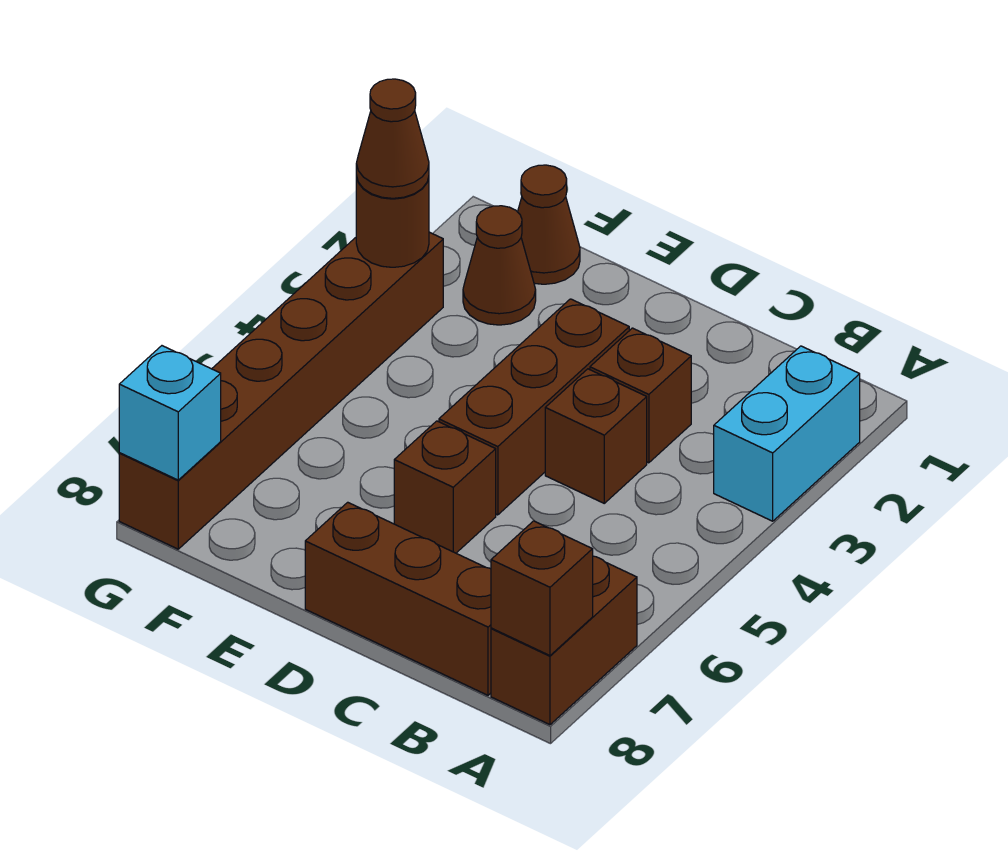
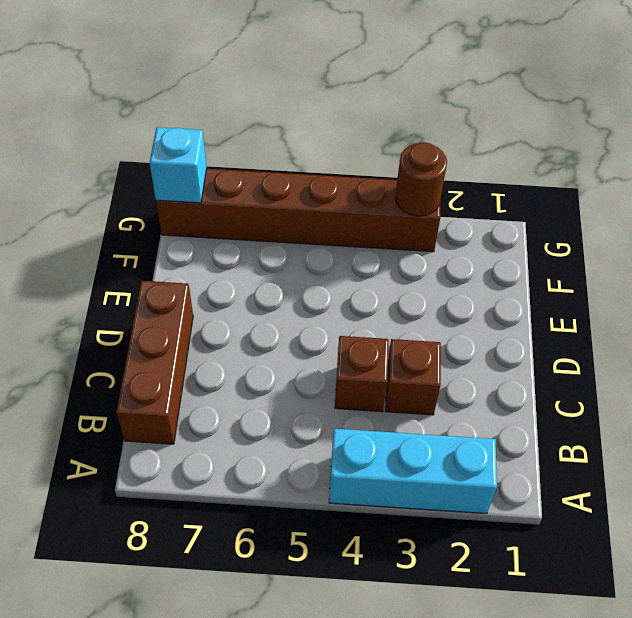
cyan 1x3 brick [329,429,497,514] -> cyan 1x2 brick [714,346,860,521]
none -> brown 1x2 brick [491,556,637,725]
none -> brown 1x3 brick [439,299,629,515]
none -> brown 1x1 brick [394,421,496,553]

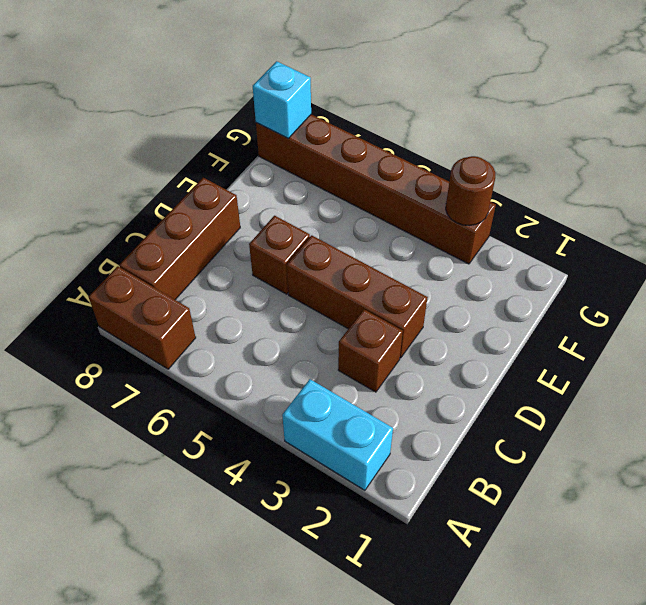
none -> brown 1x1 brick [545,369,647,503]
none -> brown 1x1 cone [518,165,580,284]
none -> brown 1x1 cone [463,206,536,325]

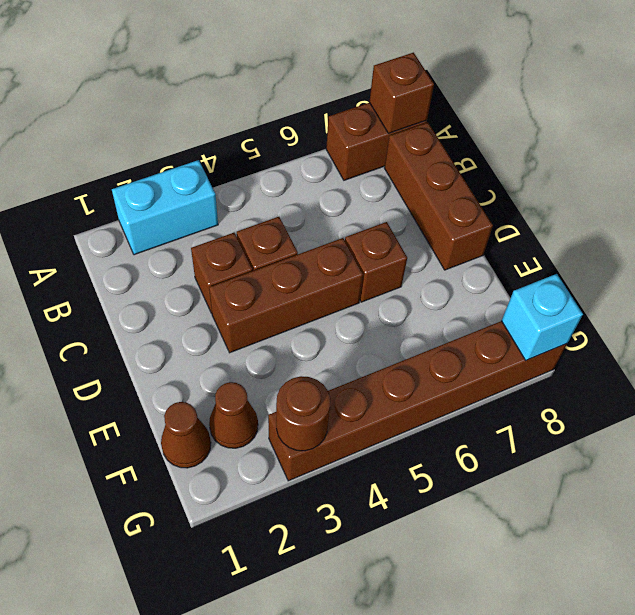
none -> brown 1x1 cone [356,79,429,198]

